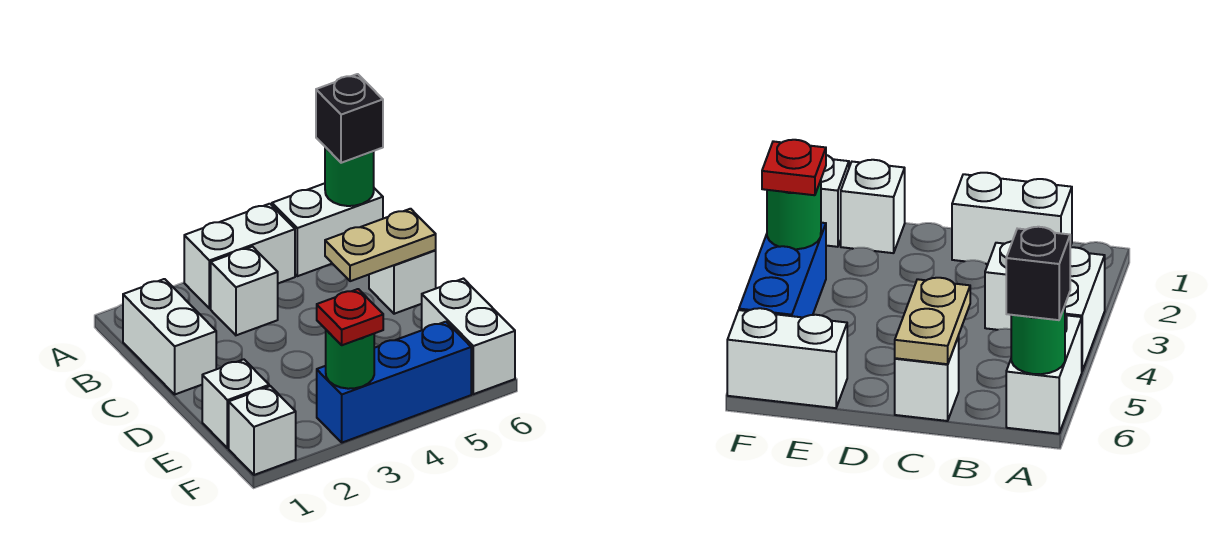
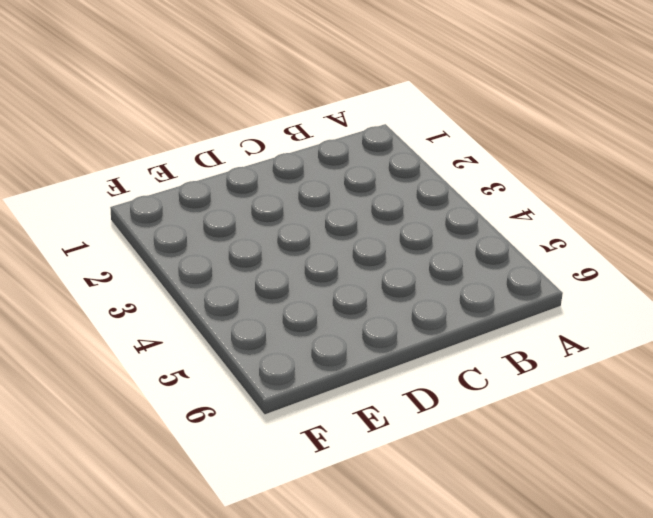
none -> white 1x2 brick [184,204,295,309]
none -> white 1x2 brick [272,183,383,276]
none -> white 1x2 brick [123,279,216,394]

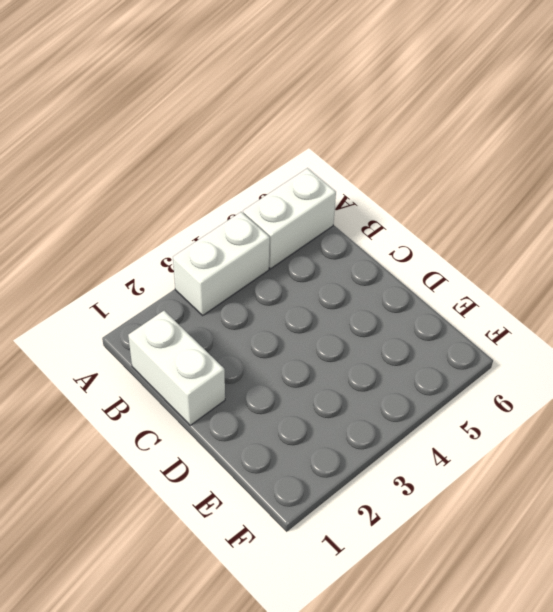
none -> white 1x1 brick [211,247,278,335]
none -> white 1x1 brick [369,250,436,314]
none -> white 1x1 brick [202,359,269,448]

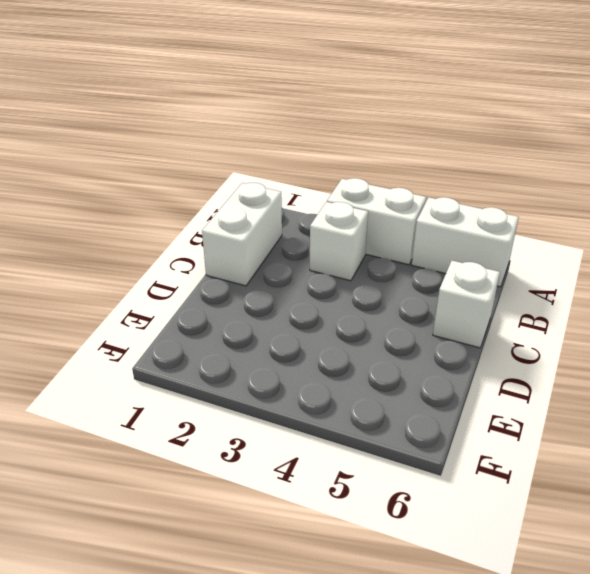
none -> white 1x1 brick [202,359,269,448]
none -> white 1x2 brick [422,279,515,394]
none -> white 1x1 brick [229,386,296,475]

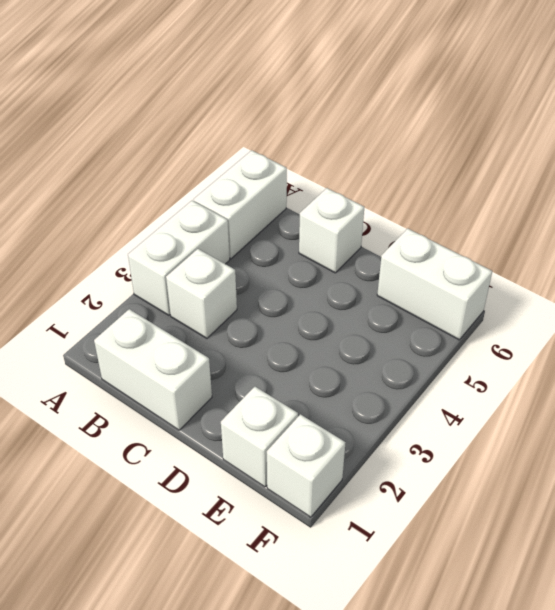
none -> blue 1x3 brick [317,322,471,443]
none -> green 1x1 round brick [325,147,374,206]
none -> tan 1x2 plate [325,209,436,281]

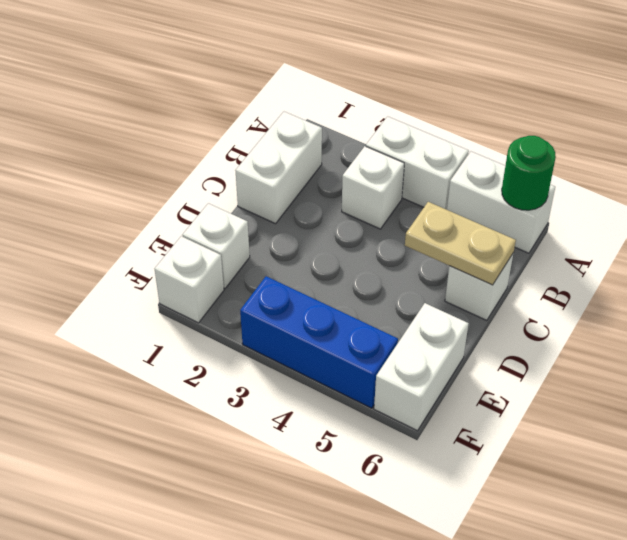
none -> green 1x1 round brick [326,330,374,389]
none -> black 1x1 brick [316,74,383,163]
none -> red 1x1 plate [317,289,383,345]

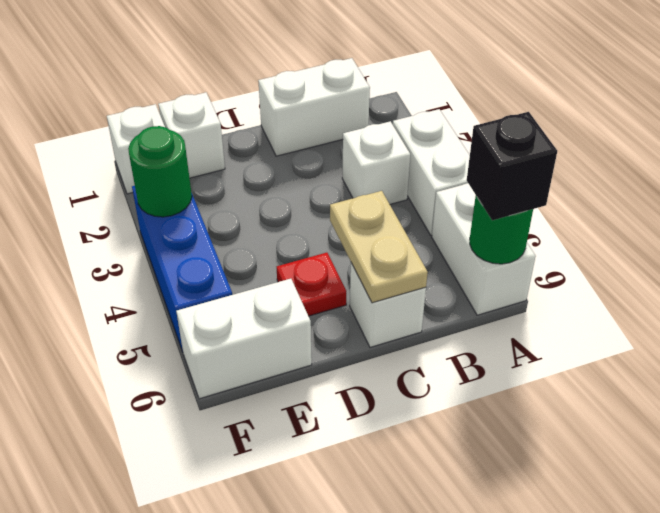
red 1x1 plate [277,253,346,316] -> red 1x1 plate moved to [317,289,383,345]

